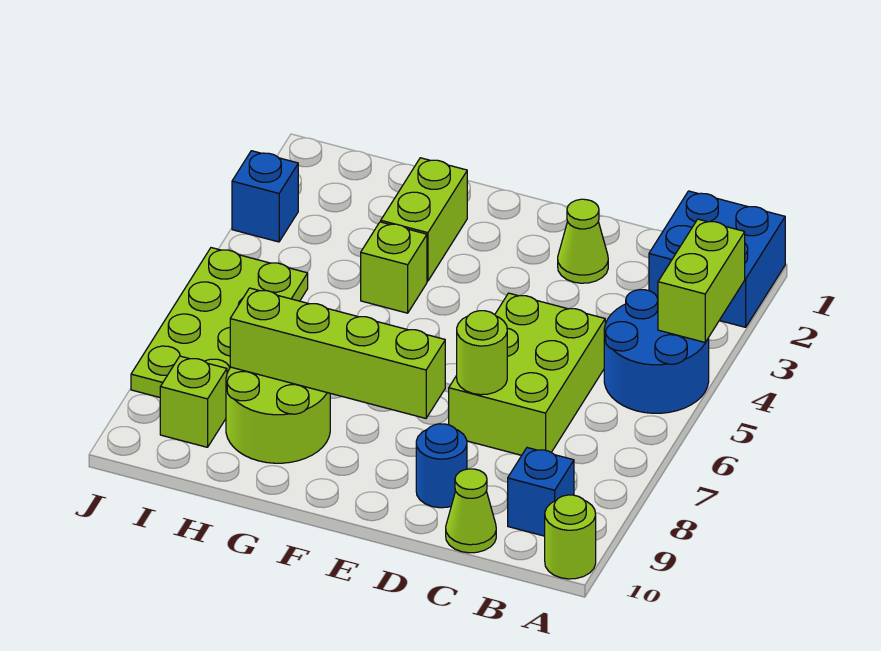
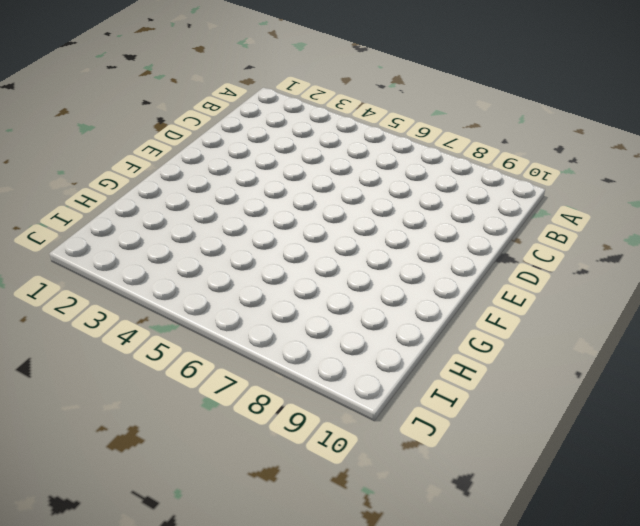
none -> blue 2x2 brick [649,191,785,327]
none -> blue 2x2 round brick [604,290,709,413]
none -> lime 1x1 round brick [545,495,596,579]

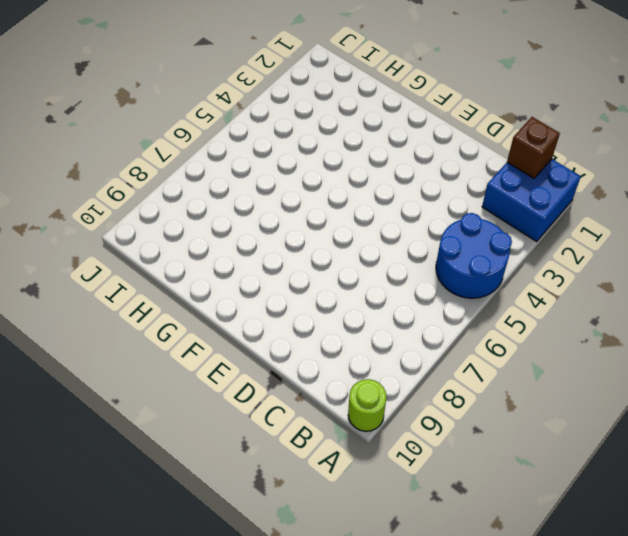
brown 1x1 brick [507,117,560,178] -> none
none -> blue 1x1 brick [508,448,574,536]
none -> lime 2x3 brick [449,293,605,455]
none -> lime 1x1 cone [446,469,496,553]

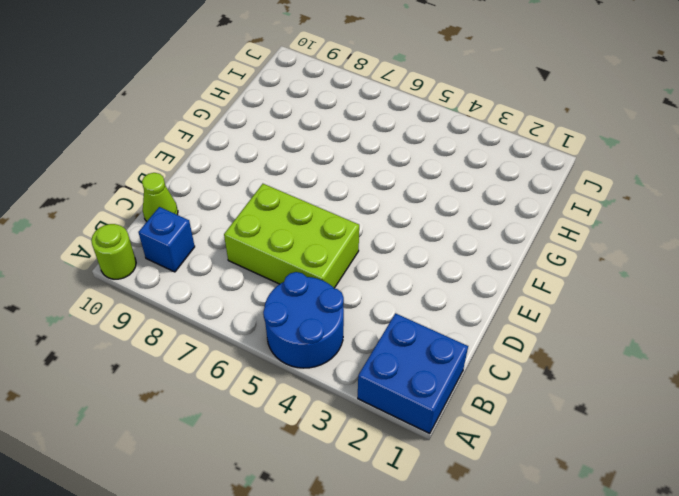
none -> lime 1x1 cone [558,199,608,283]
none -> blue 1x1 round brick [416,424,467,508]
none -> lime 1x2 brick [381,158,467,281]

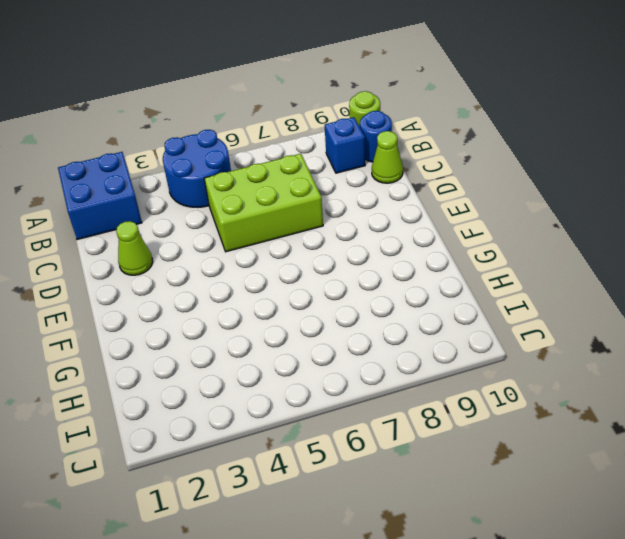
blue 1x1 round brick [360,111,392,162] -> blue 1x1 round brick moved to [416,424,467,508]
none -> lime 1x2 brick [381,158,467,281]
none -> lime 1x1 brick [361,222,427,313]
none -> lime 2x2 round brick [226,367,330,463]

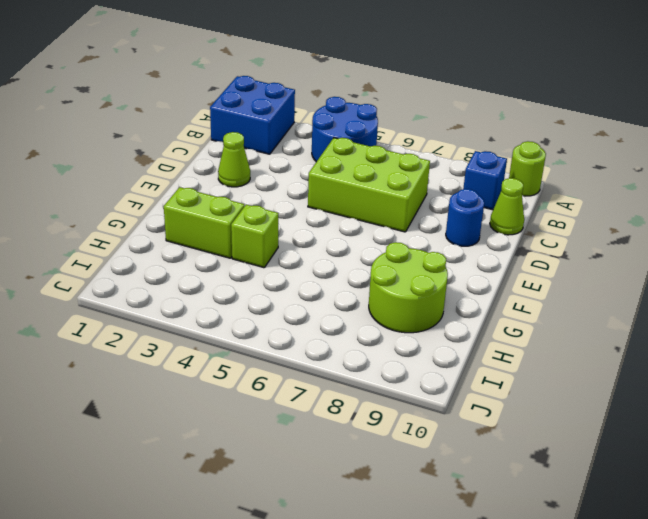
none -> lime 2x4 plate [131,248,308,397]
none -> lime 1x1 brick [160,356,227,447]
none -> blue 1x1 brick [232,151,298,242]

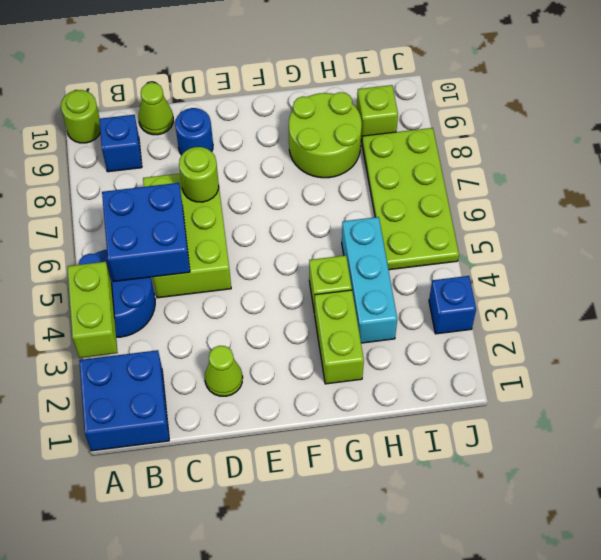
blue 2x2 brick [102,183,190,281] -> none
cyan 1x3 brick [342,217,397,343] -> none
none -> lime 1x4 brick [230,288,445,418]

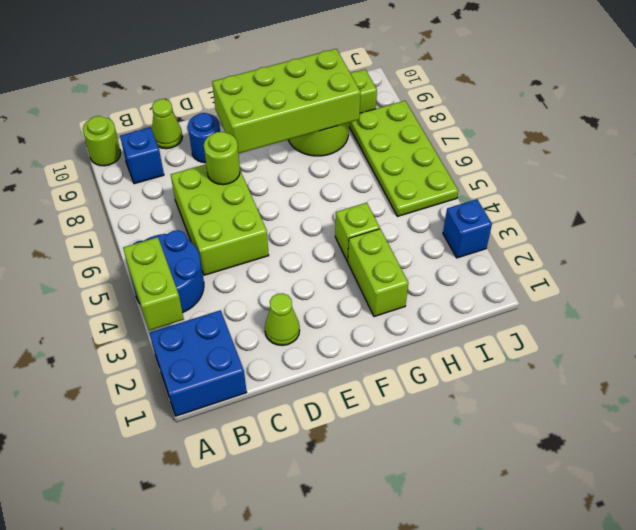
lime 2x4 brick [212,49,361,154] -> lime 1x4 brick [230,288,445,418]

